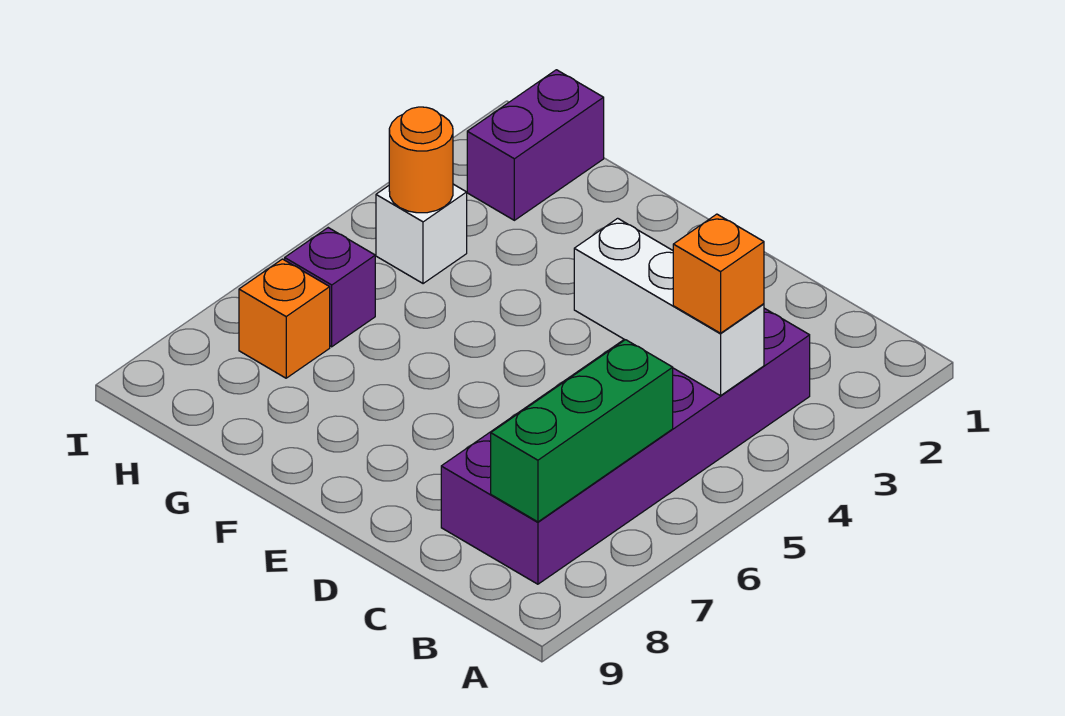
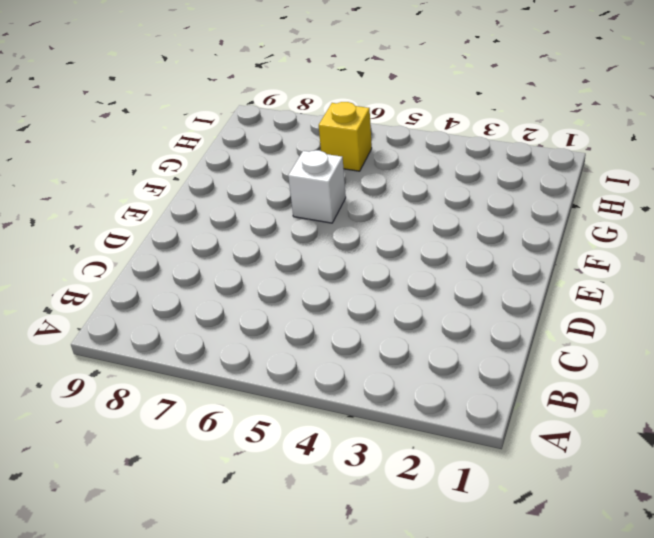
white 1x1 brick [288,150,346,223] -> white 1x1 brick moved to [376,184,467,284]
yellow 1x1 brick [319,102,372,171] -> purple 1x1 brick [285,228,375,347]
none -> purple 2x6 brick [441,308,810,584]
none -> purple 1x2 brick [467,70,604,220]

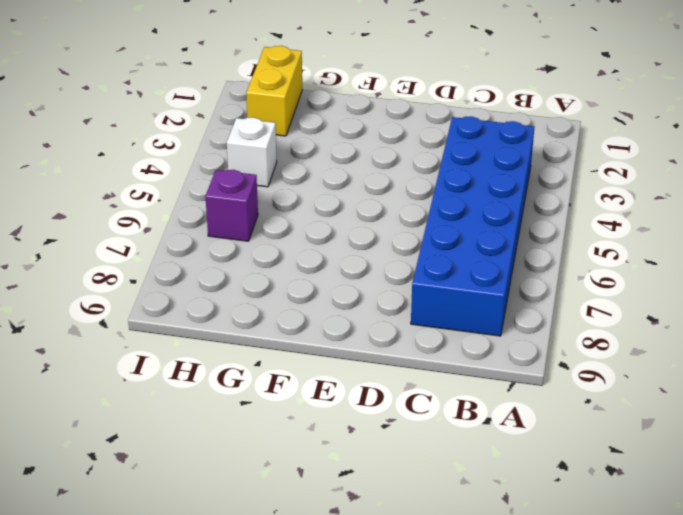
blue 2x6 brick [411,116,534,336] -> purple 2x6 brick [441,308,810,584]
yellow 1x2 brick [246,46,302,136] -> purple 1x2 brick [467,70,604,220]
none -> orange 1x1 brick [239,259,330,378]
none -> white 1x3 brick [574,218,764,396]

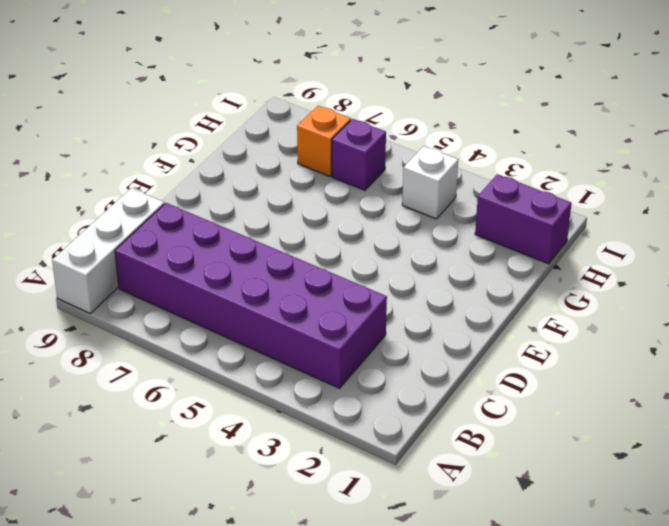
white 1x3 brick [52,188,164,314] -> white 1x3 brick moved to [574,218,764,396]
none -> green 1x3 brick [491,340,673,522]
none -> orange 1x1 round brick [389,107,453,213]

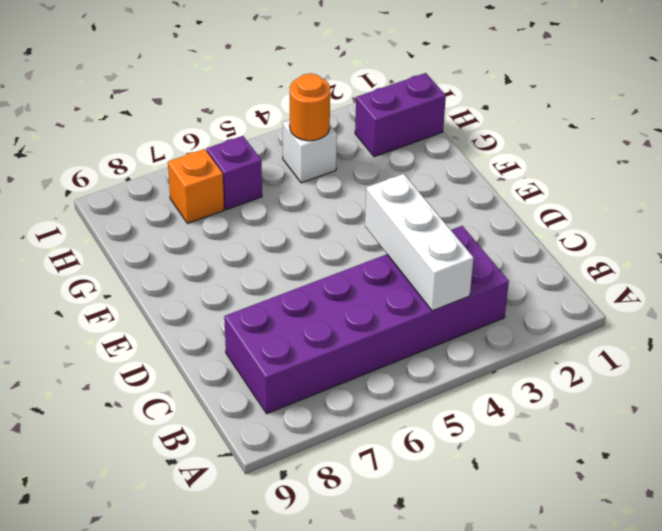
none -> green 1x3 brick [491,340,673,522]
none -> orange 1x1 brick [673,214,764,333]

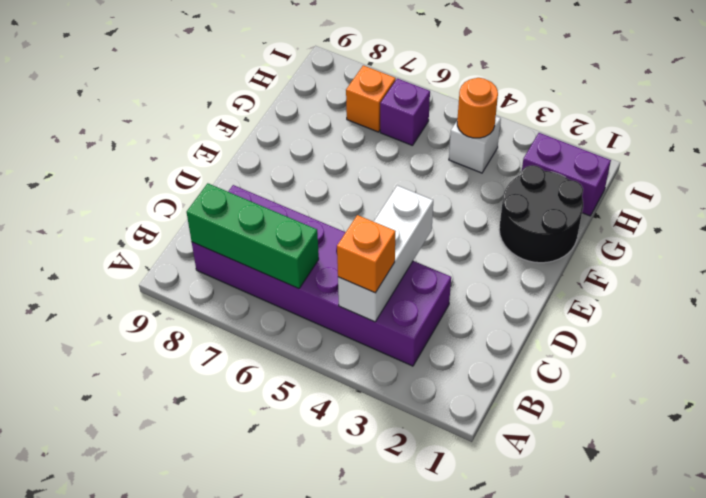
black 2x2 round brick [499,165,583,263] -> none

